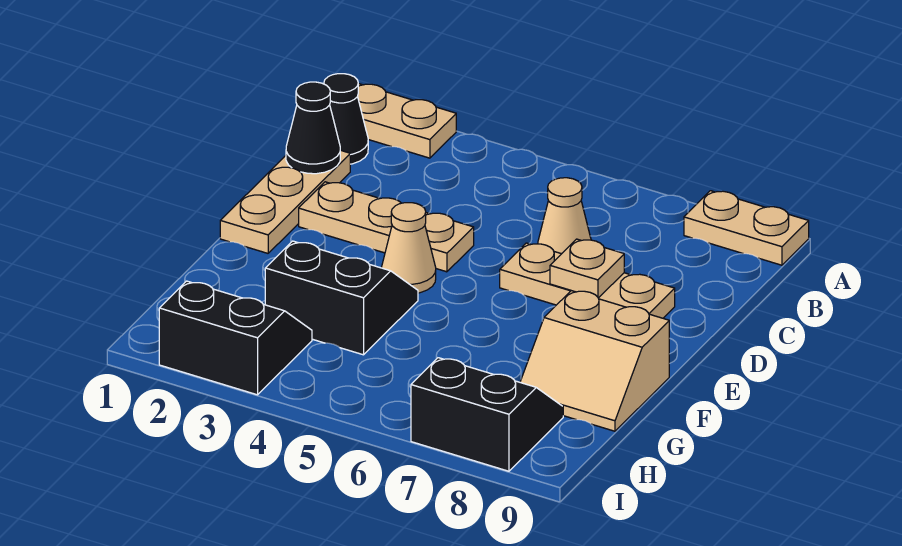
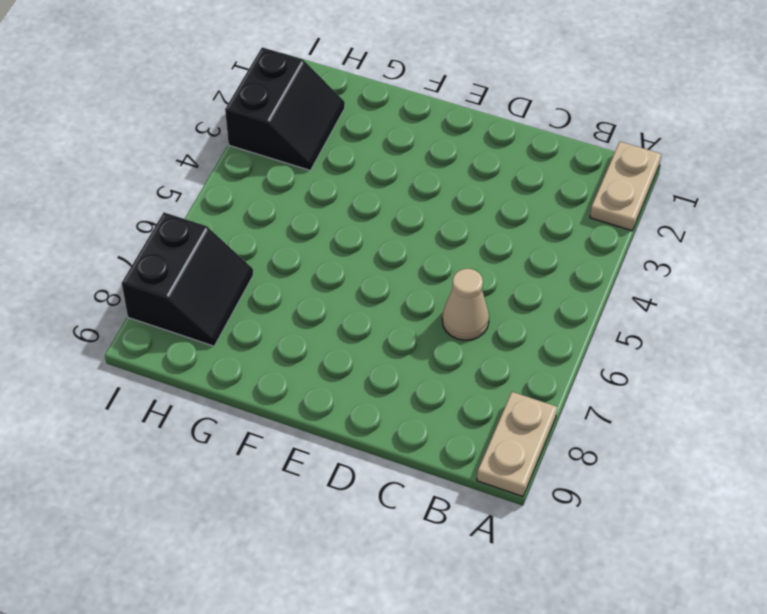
none -> black 1x1 cone [324,74,368,164]
none -> tan 1x3 plate [220,150,350,253]
none -> tan 1x3 plate [299,182,474,272]

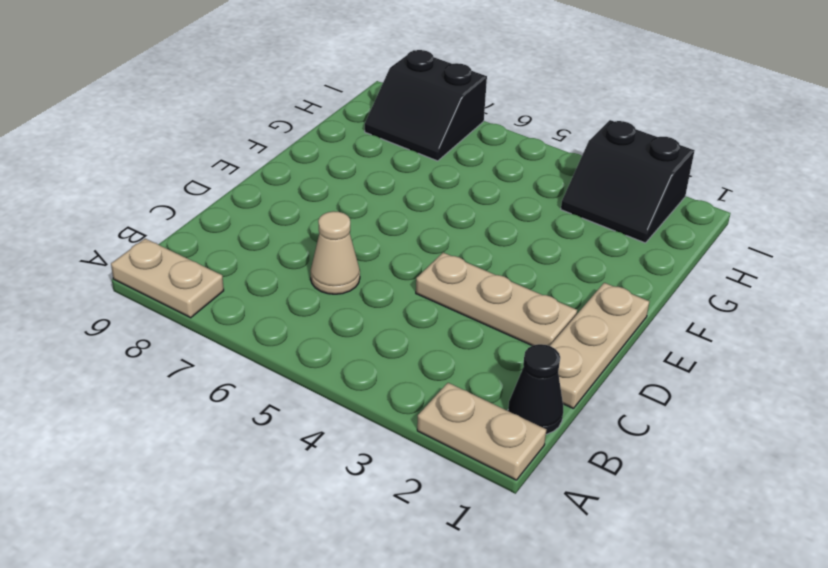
none -> tan 1x3 plate [500,243,675,318]
none -> tan 1x1 cone [382,203,436,293]
none -> black 2x2 slope [265,241,418,355]

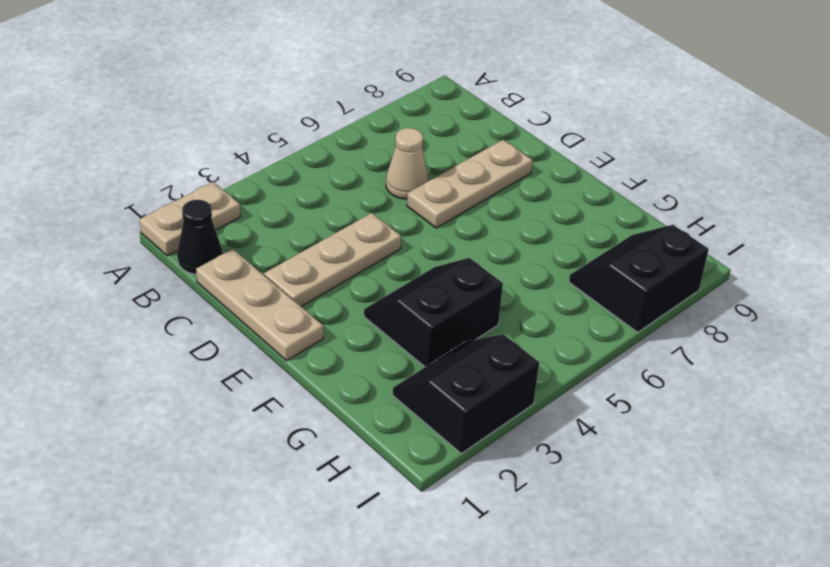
none -> tan 1x2 plate [684,191,809,265]
none -> tan 1x1 cone [382,203,436,293]
none -> tan 2x2 slope [520,291,669,431]

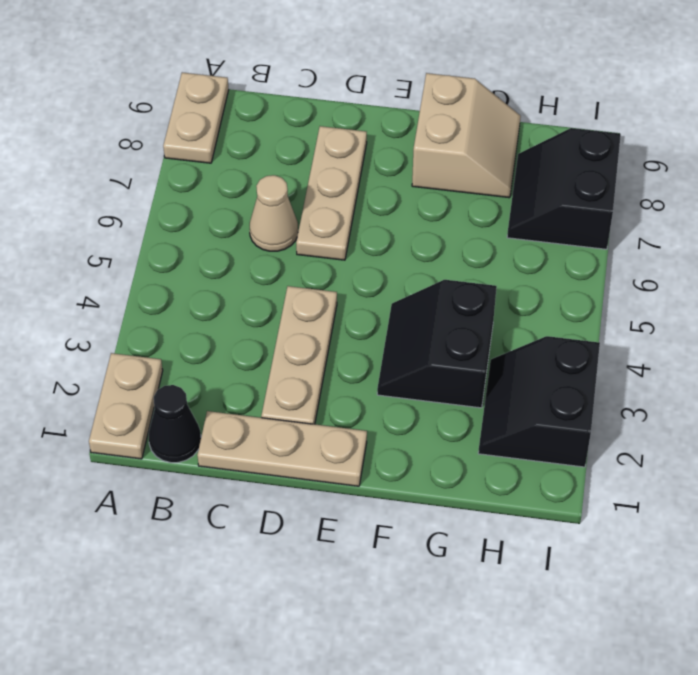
none -> tan 1x1 cone [382,203,436,293]
none -> black 1x1 cone [286,82,340,174]
none -> tan 1x1 plate [550,239,624,298]

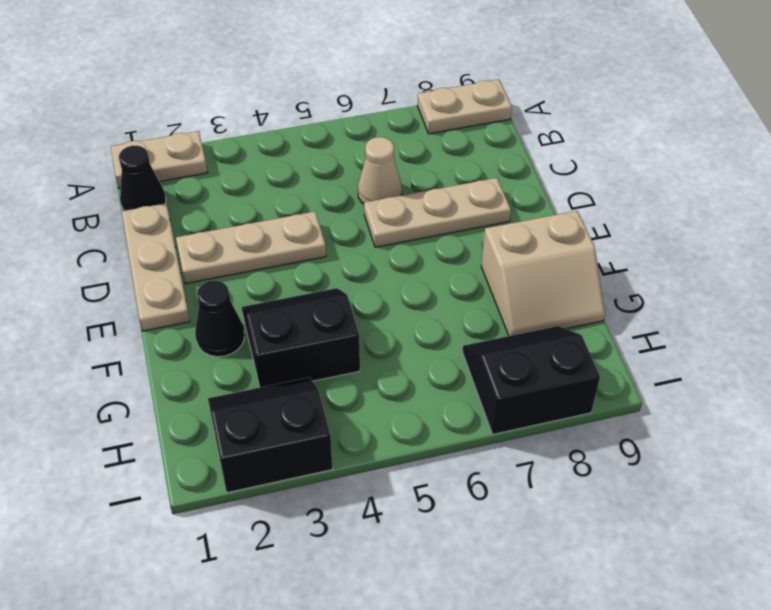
black 1x1 cone [195,281,245,357] -> black 1x1 cone moved to [286,82,340,174]
none -> tan 1x1 cone [382,203,436,293]
none -> tan 1x1 plate [550,239,624,298]

